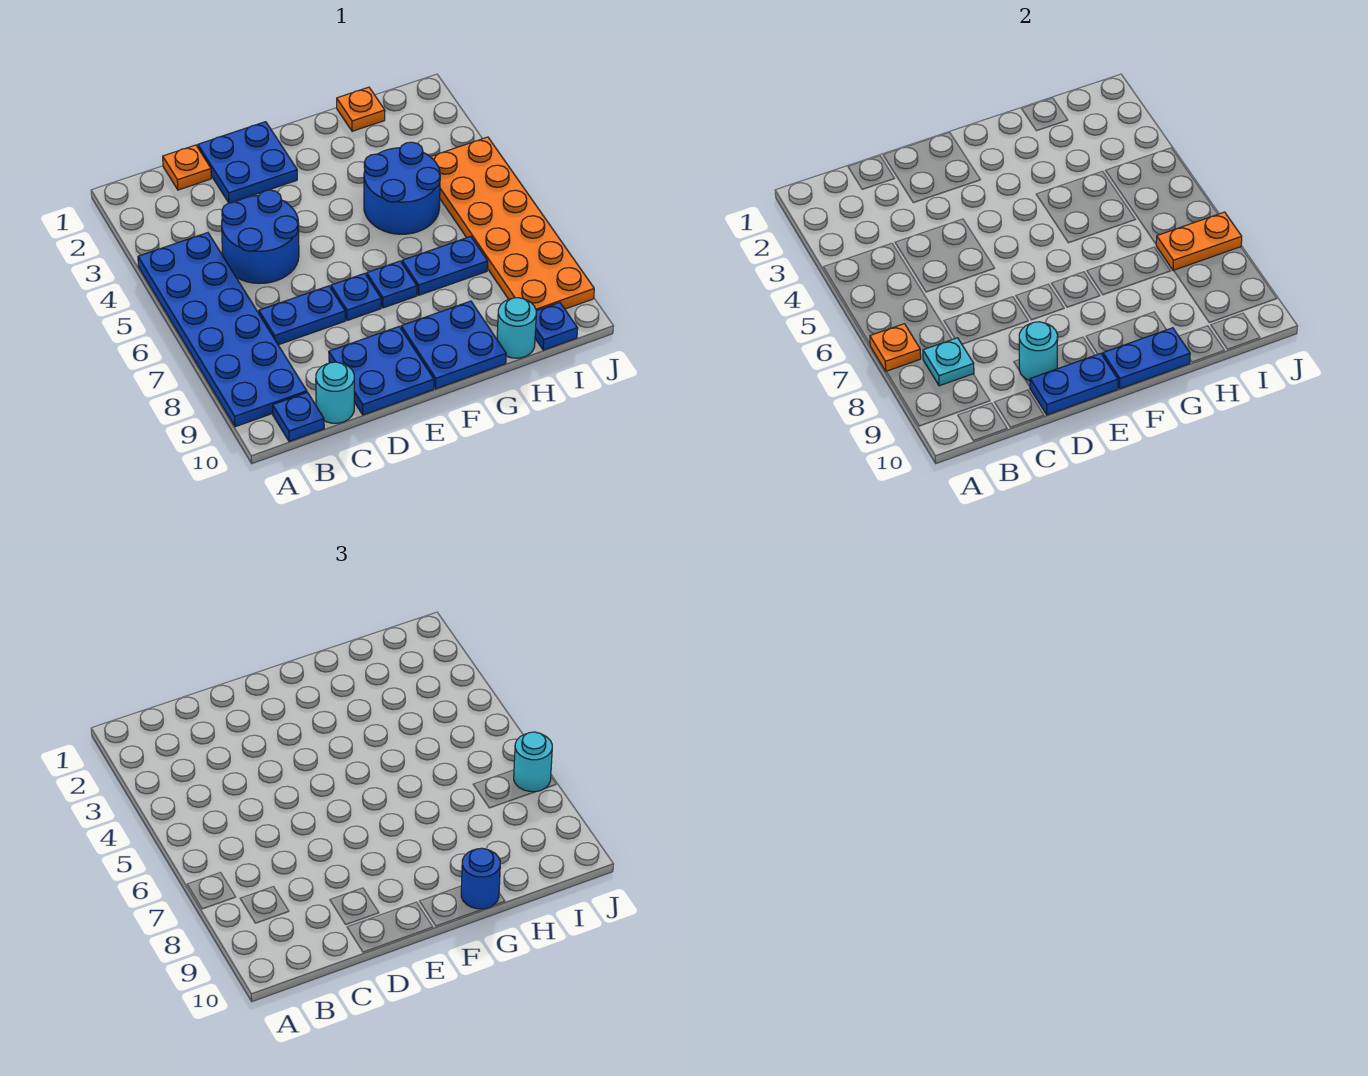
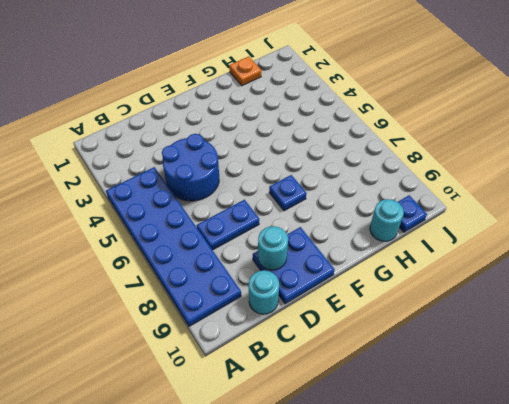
none -> blue 1x1 plate [273,392,324,441]
none -> orange 1x1 plate [163,145,211,190]
none -> blue 2x2 plate [198,122,297,203]

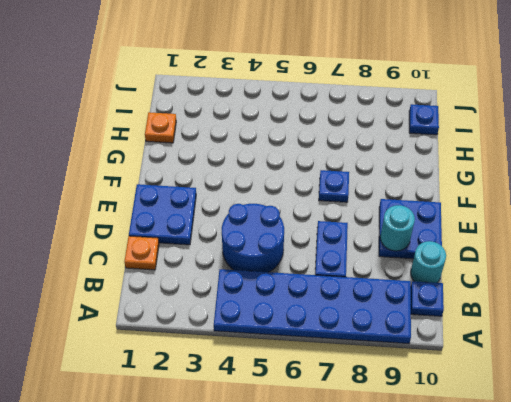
none -> blue 1x1 plate [331,273,381,321]
none -> blue 2x2 plate [401,301,506,389]
none -> blue 2x2 round brick [364,142,440,234]

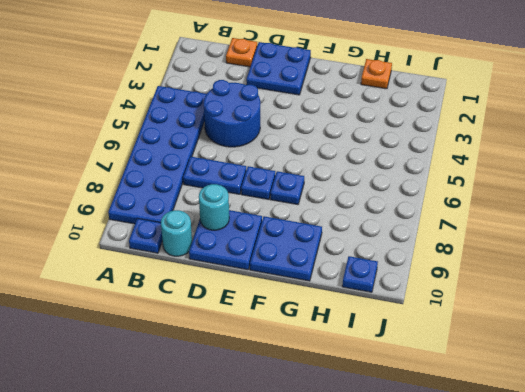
none -> blue 2x2 round brick [364,142,440,234]
none -> blue 1x2 plate [402,236,488,295]
none -> cyan 1x1 round brick [497,298,536,358]

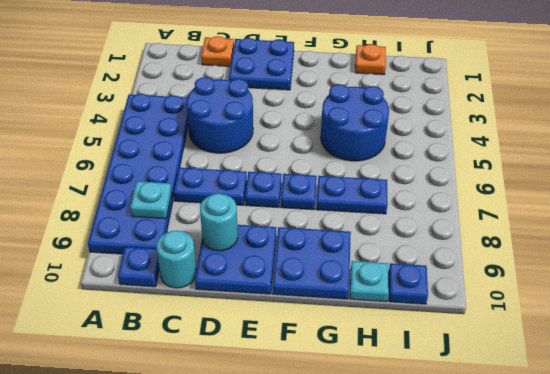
cyan 1x1 plate [350,261,389,302] -> cyan 1x1 round brick [497,298,536,358]
none -> orange 2x6 plate [431,137,594,311]
none -> orange 1x1 plate [870,324,921,372]
none -> blue 1x2 plate [1030,353,1118,415]

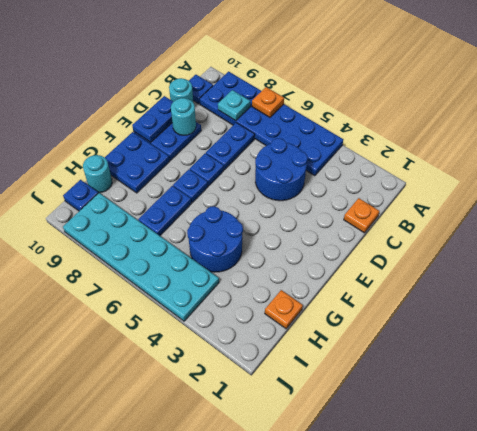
cyan 2x6 plate [63,193,219,321] -> orange 2x6 plate [431,137,594,311]
none -> blue 2x2 plate [198,122,297,203]
none -> blue 1x2 plate [1103,328,1190,389]
none -> orange 1x2 plate [1156,212,1242,271]

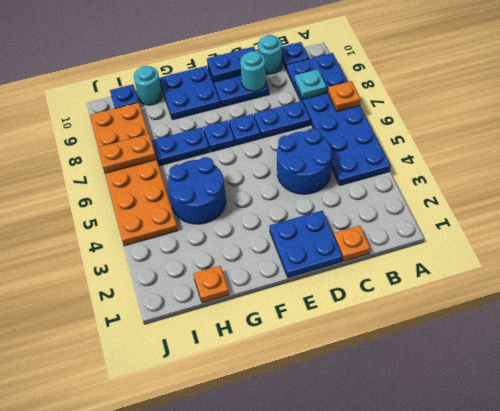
none -> blue 1x2 plate [1103,328,1190,389]
none -> blue 1x1 round brick [461,848,500,909]
none -> cyan 1x1 round brick [514,732,552,792]

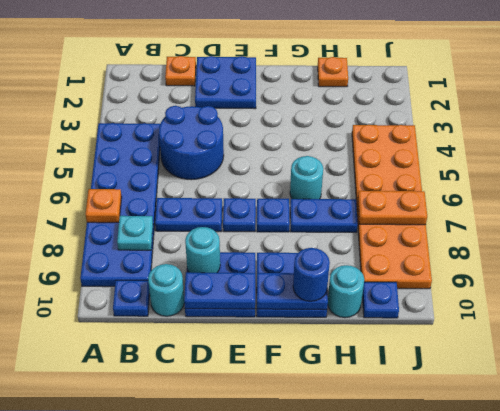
cyan 1x1 round brick [290,156,323,199] -> cyan 1x1 round brick moved to [514,732,552,792]
none -> blue 2x2 round brick [364,142,440,234]

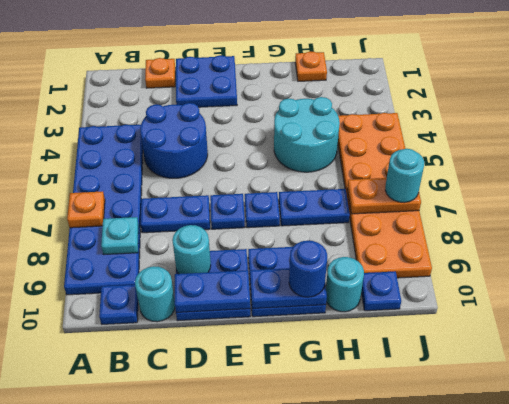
cyan 2x2 round brick [274,97,340,172] -> blue 2x2 round brick [364,142,440,234]

